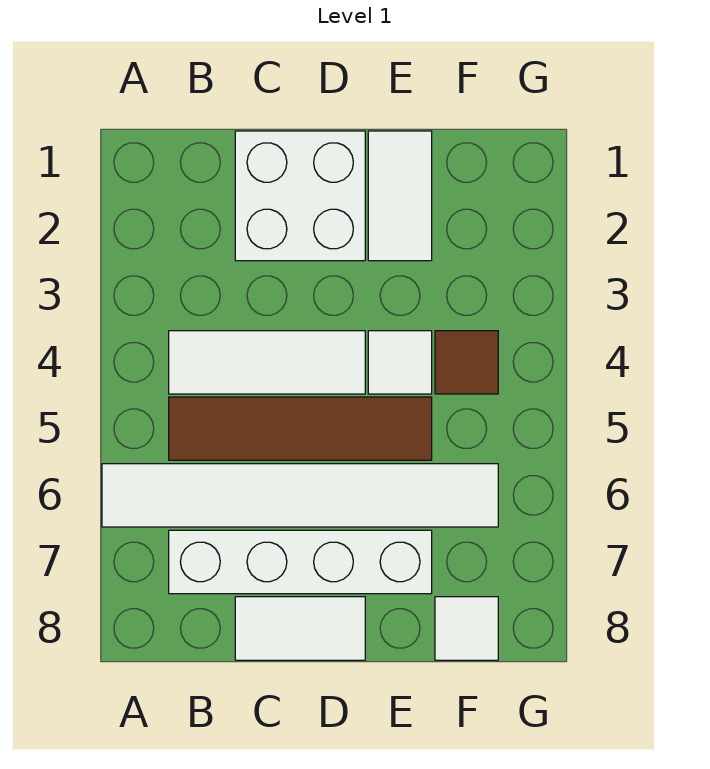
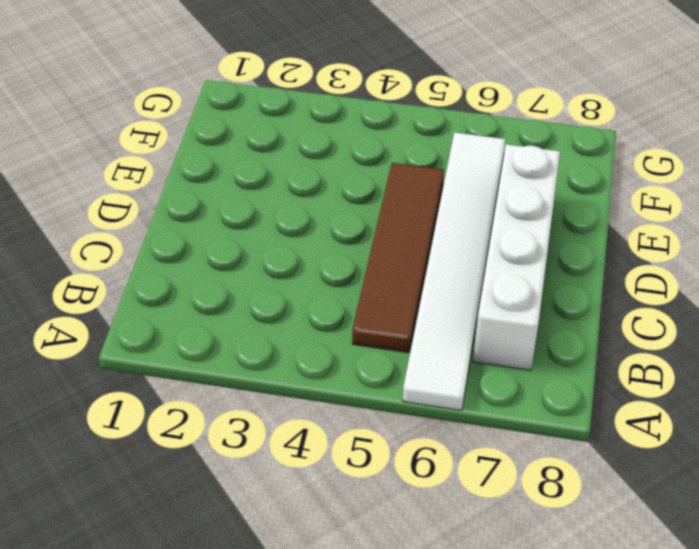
none -> white 1x3 tile [169,331,365,394]
none -> white 2x2 brick [235,131,365,261]

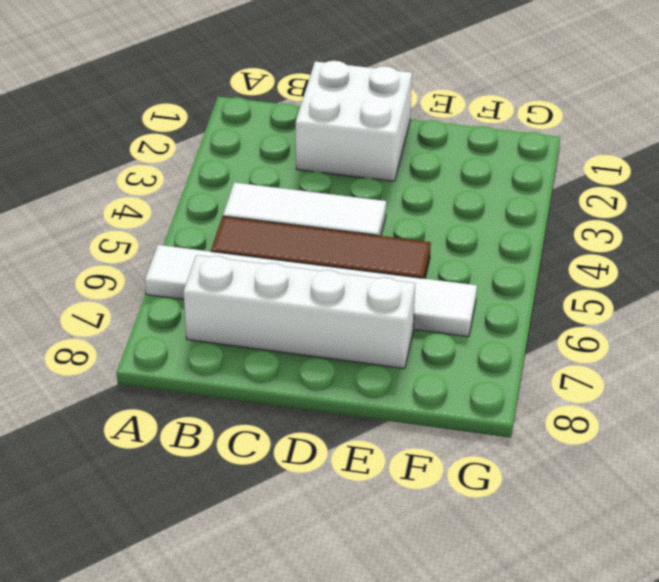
none -> white 1x2 tile [235,597,365,660]
none -> white 1x2 tile [368,131,432,261]

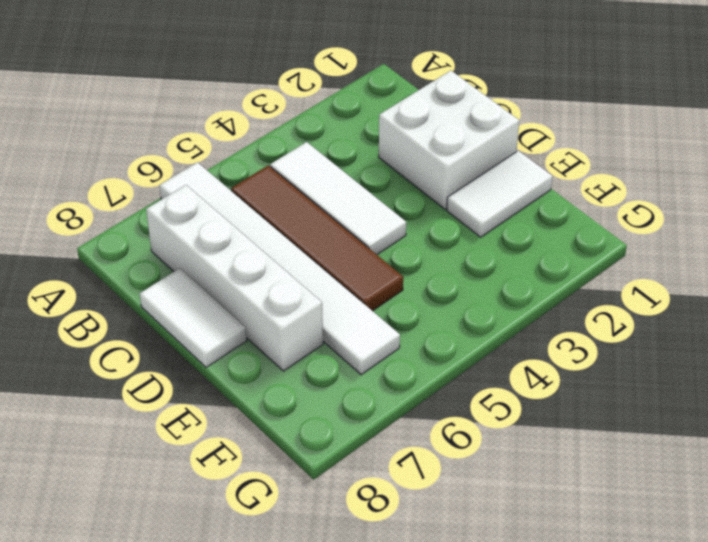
none -> white 1x1 tile [368,331,432,394]
none -> brown 1x1 tile [435,331,498,394]

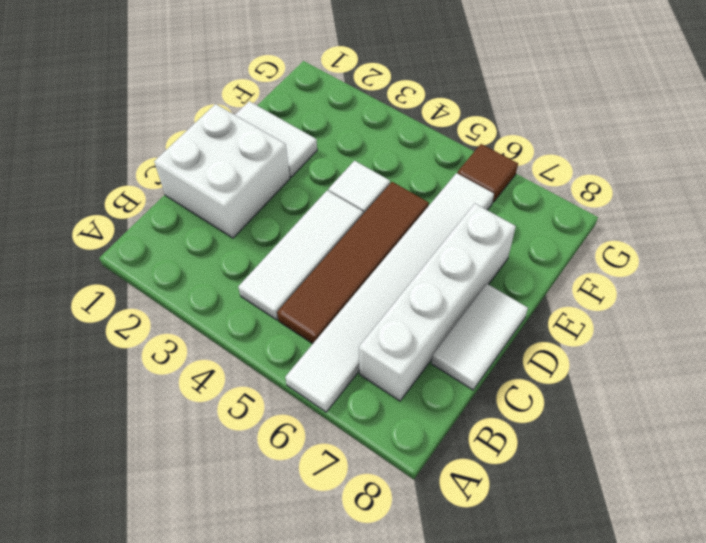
brown 1x1 tile [457,144,518,202] -> brown 1x1 tile moved to [435,331,498,394]
none -> white 1x1 tile [435,597,498,660]

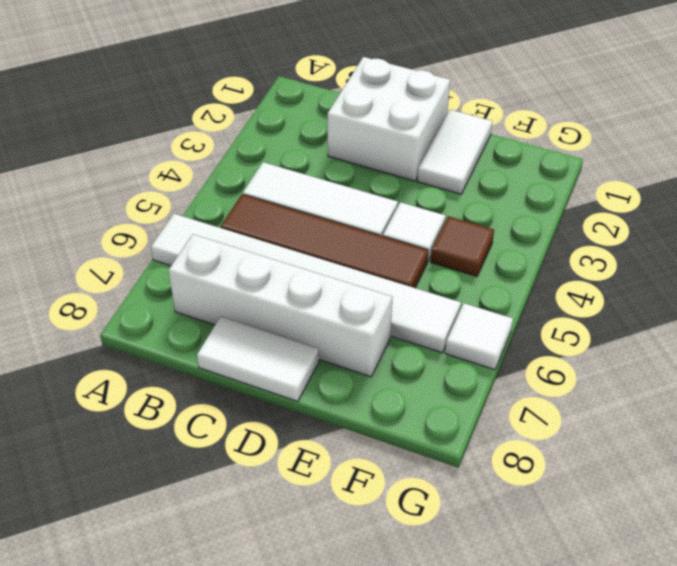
white 1x1 tile [445,303,513,370] -> white 1x1 tile moved to [435,597,498,660]

